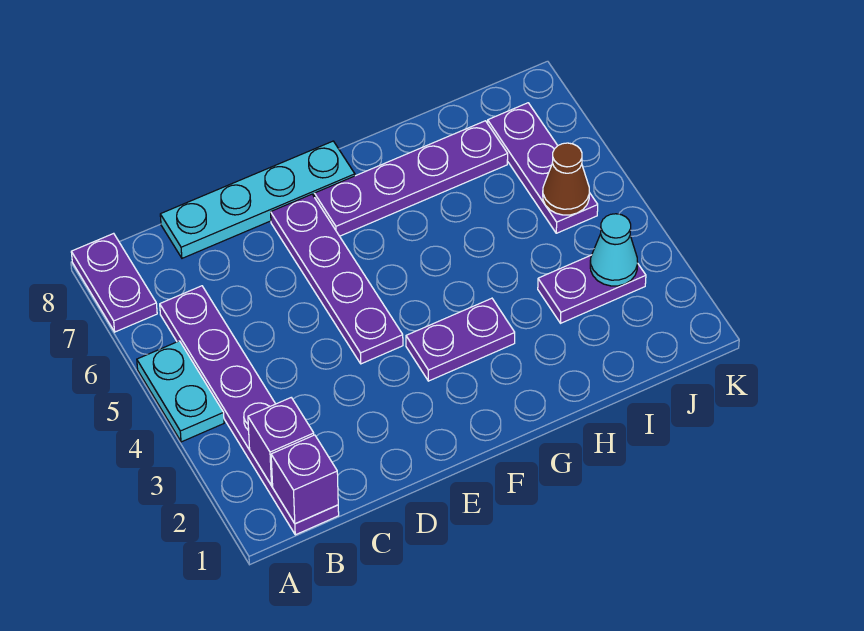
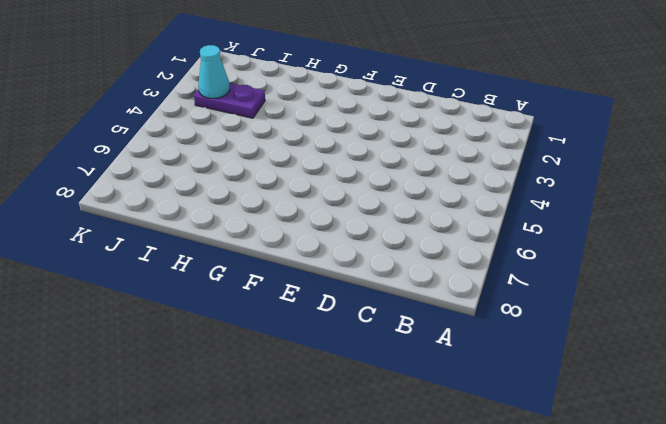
none -> cyan 1x2 plate [137,341,224,442]
none -> purple 1x2 plate [71,233,157,332]
none -> purple 1x6 plate [160,286,339,535]

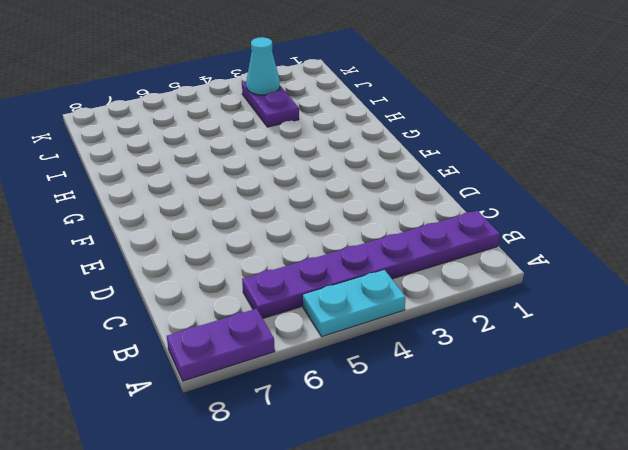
none -> cyan 1x4 plate [160,141,355,258]
none -> purple 1x4 plate [271,194,403,364]
none -> purple 1x2 plate [406,298,515,381]

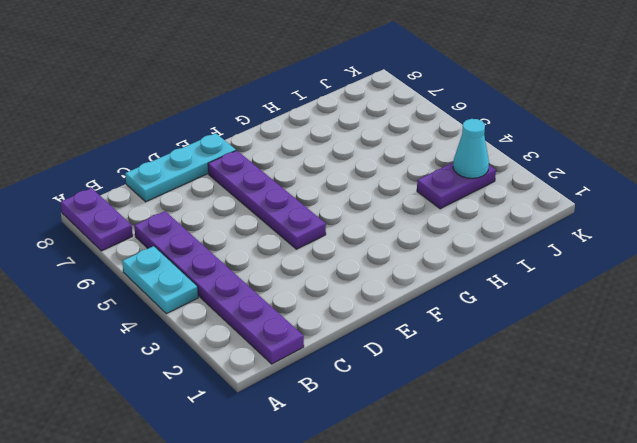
cyan 1x3 plate [125,133,236,202] -> cyan 1x4 plate [160,141,355,258]
none -> purple 1x2 plate [406,298,515,381]
none -> purple 1x4 plate [314,121,508,236]
none -> purple 1x3 plate [488,103,598,233]

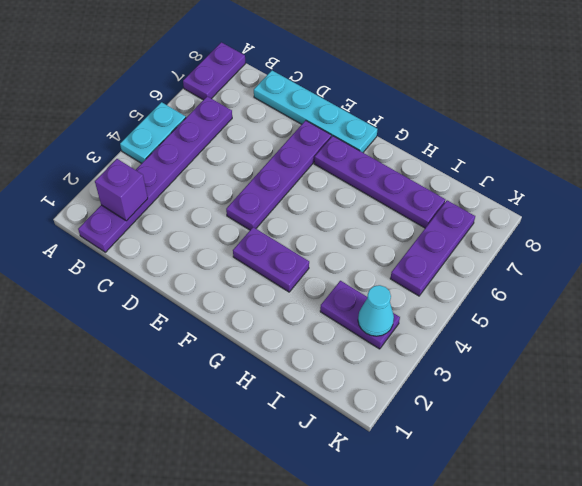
none -> purple 1x1 brick [271,435,338,524]
none -> brown 1x1 cone [543,143,589,215]

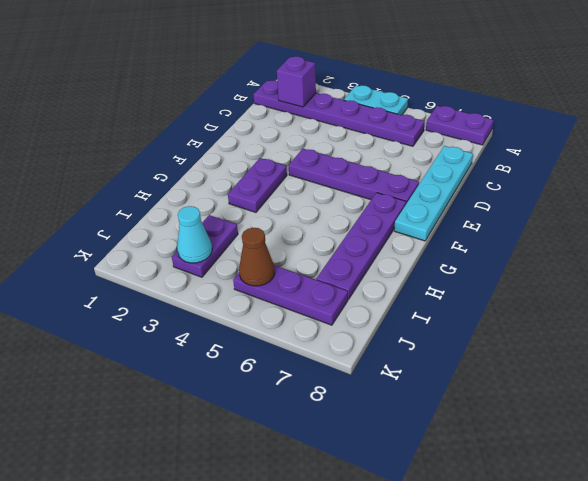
none -> purple 1x1 brick [271,435,338,524]

